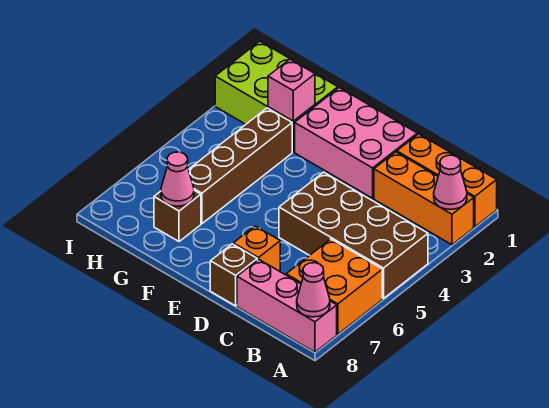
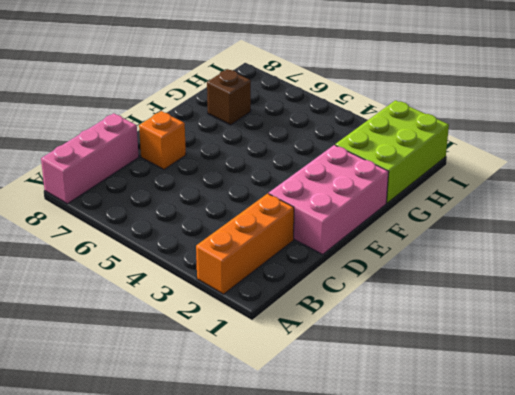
none -> orange 1x3 brick [397,134,497,227]
none -> brown 2x4 brick [279,172,428,299]
none -> orange 2x2 brick [286,239,382,334]

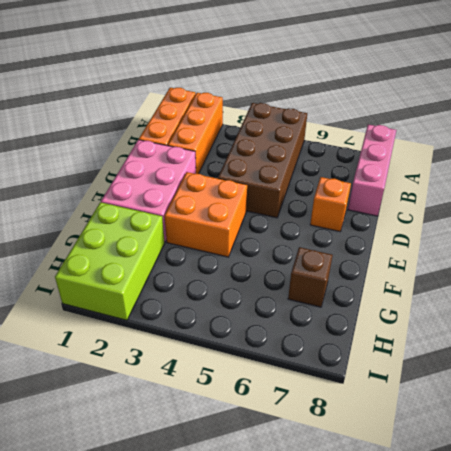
orange 2x2 brick [164,172,247,257] -> orange 2x2 brick moved to [286,239,382,334]
none -> brown 1x1 brick [210,244,257,306]
none -> brown 1x4 brick [189,108,292,224]
none -> pink 1x1 cone [434,155,467,209]

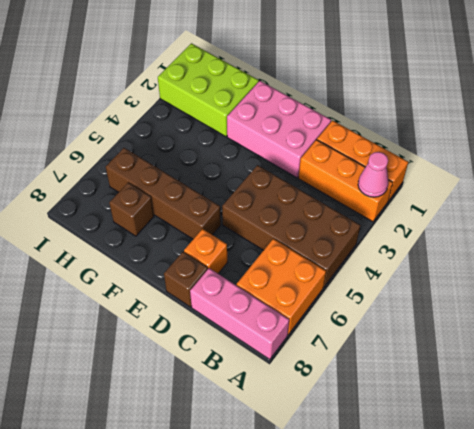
brown 1x4 brick [106,148,221,239] -> brown 1x4 brick turned to [189,108,292,224]
none -> pink 1x1 cone [297,263,330,317]
none -> pink 1x1 brick [268,59,315,121]
none -> pink 1x1 cone [161,152,194,206]

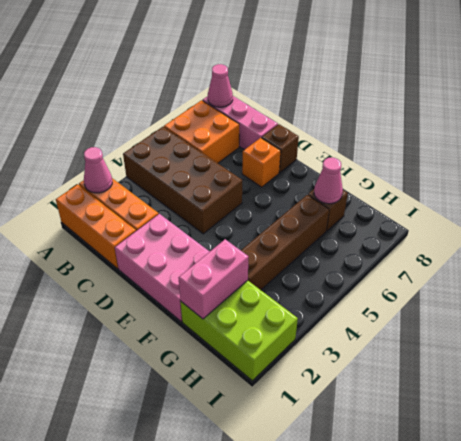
pink 1x2 brick [179,239,248,319] -> pink 1x1 brick [268,59,315,121]

